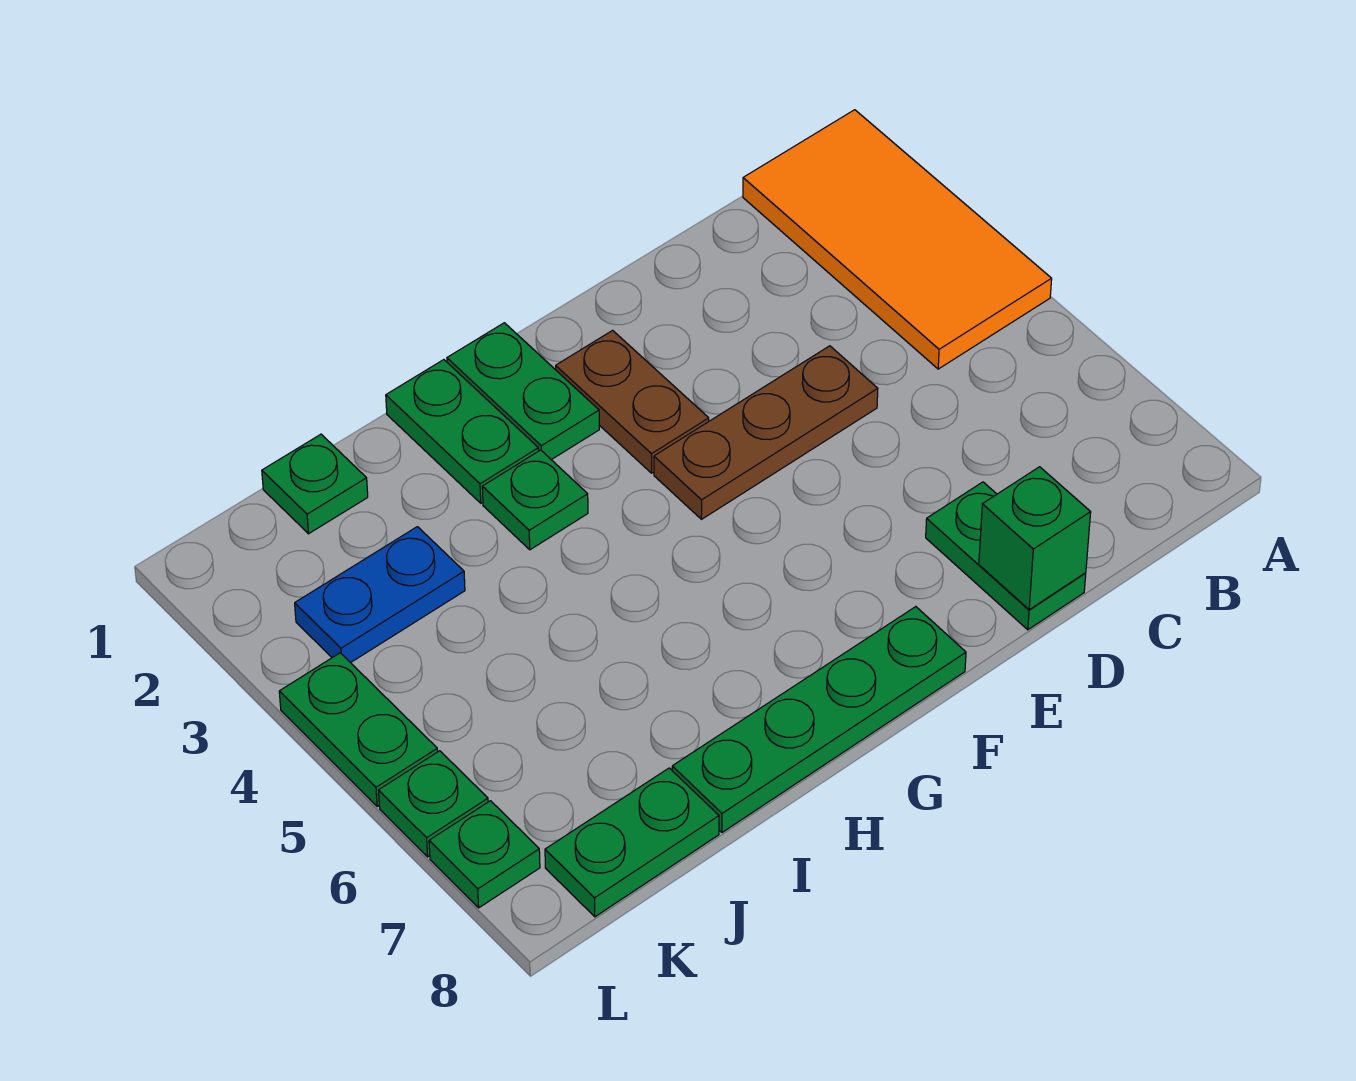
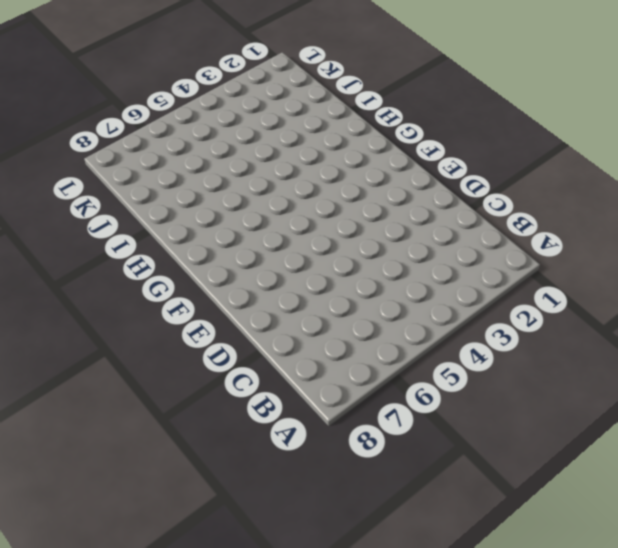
none -> orange 2x4 tile [743,110,1052,369]
none -> brown 1x3 plate [654,346,878,519]
none -> green 1x2 plate [926,482,1086,630]

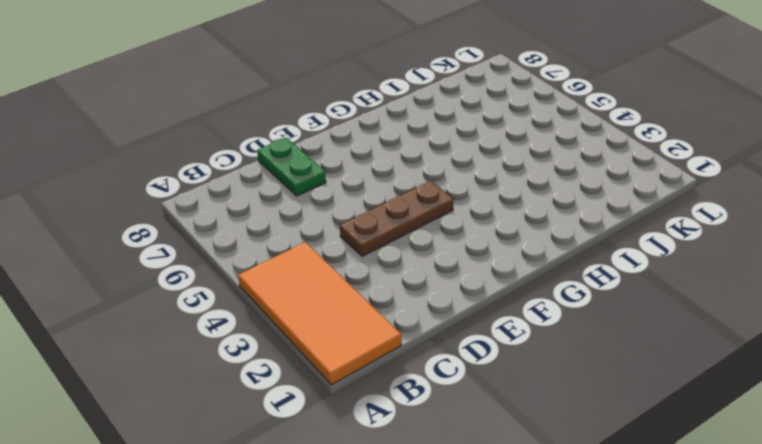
none -> brown 1x2 plate [556,330,709,473]
none -> green 1x4 plate [672,607,966,832]
none -> green 1x2 plate [447,323,599,460]

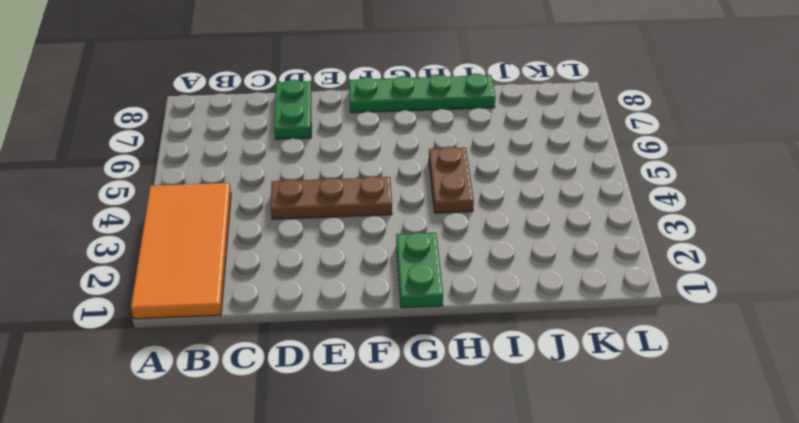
brown 1x2 plate [429,147,474,213] -> brown 1x2 plate moved to [556,330,709,473]
none -> green 1x2 plate [386,360,539,503]
none -> green 1x1 plate [482,450,588,550]
none -> green 1x1 plate [262,434,368,534]

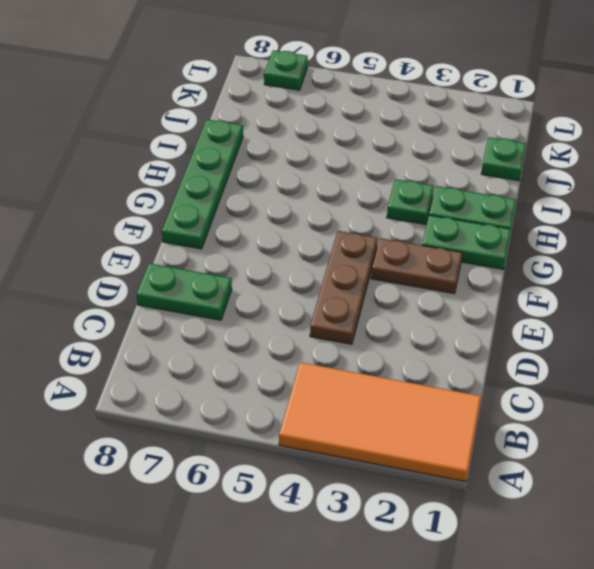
none -> blue 1x2 plate [295,527,465,663]
none -> green 1x2 plate [545,768,719,917]
none -> green 1x2 plate [279,653,438,806]

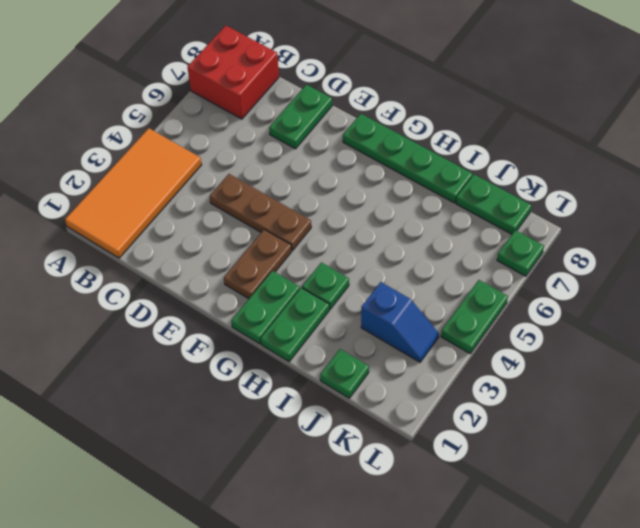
red 2x2 brick [187,26,279,119] -> none
blue 1x2 slope [361,282,439,362] -> blue 1x2 plate [295,527,465,663]
none -> green 1x1 plate [379,751,488,857]
none -> green 1x1 brick [979,467,1091,610]

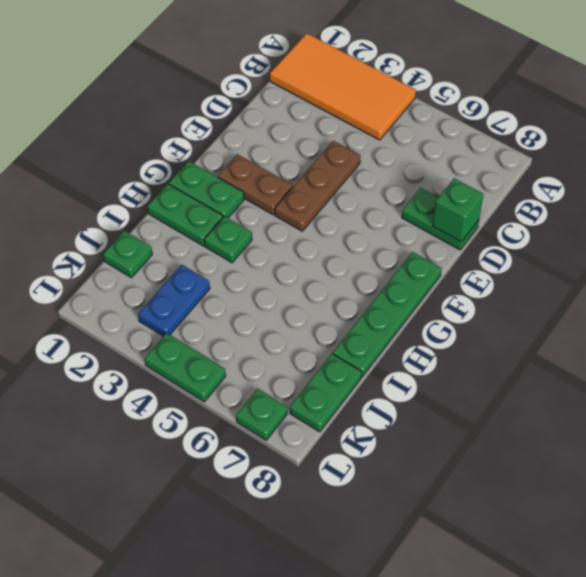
none -> green 1x1 plate [379,751,488,857]

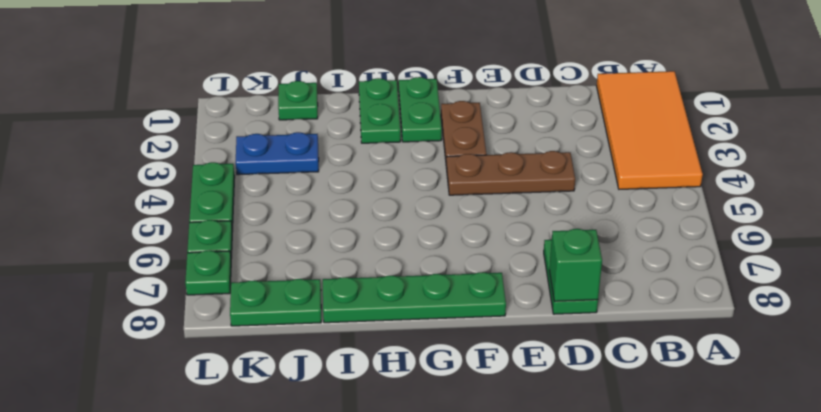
none -> green 1x1 plate [482,450,588,550]

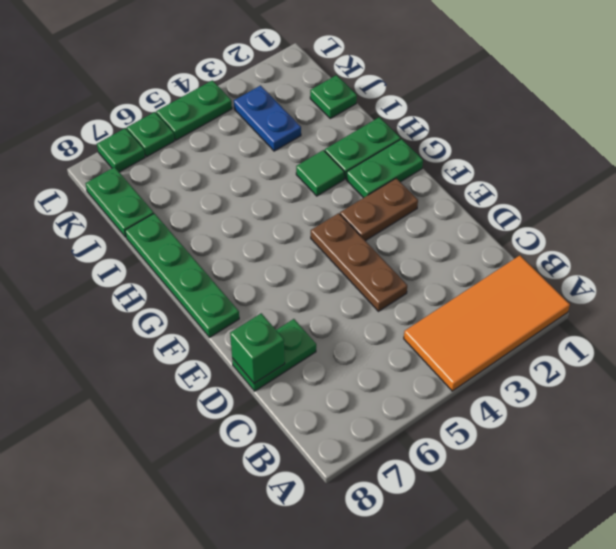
green 1x1 tile [296,150,344,196] -> green 1x1 plate [482,450,588,550]

